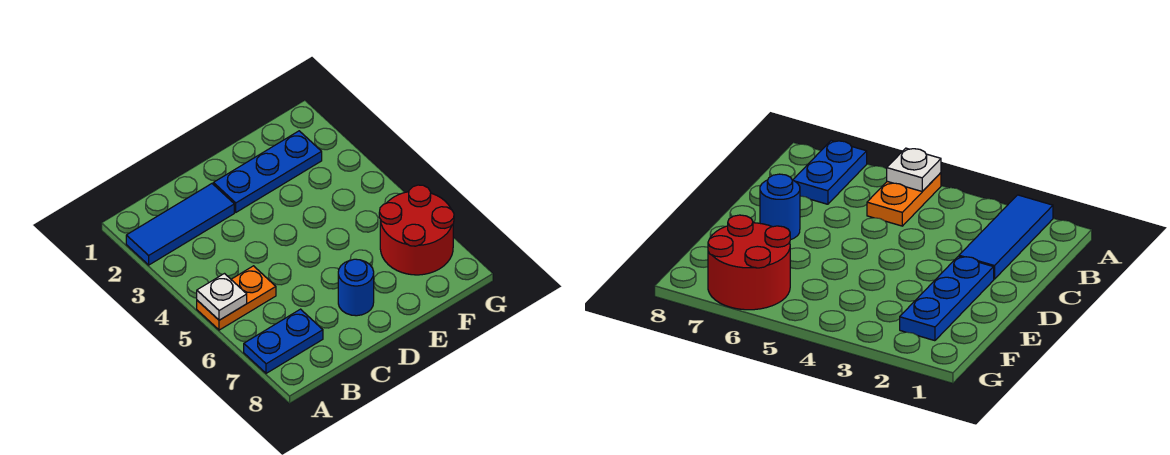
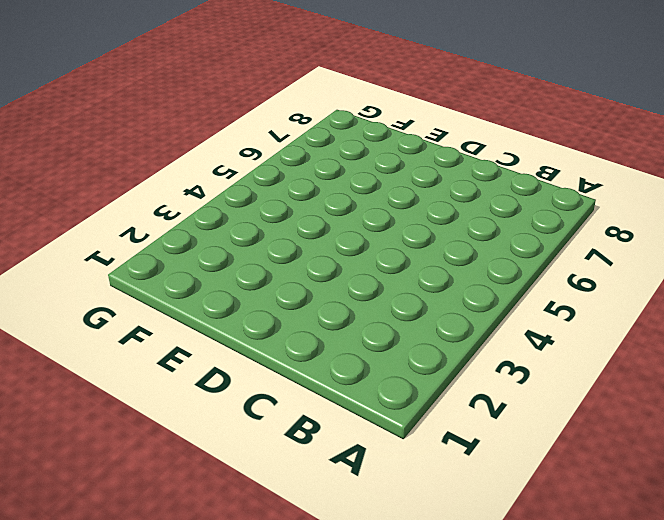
none -> blue 1x3 tile [126,184,234,265]
none -> orange 1x2 plate [197,266,276,330]

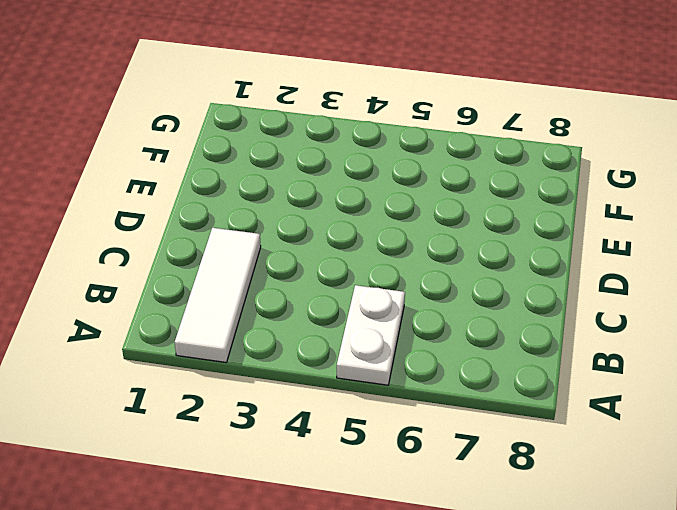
white 1x3 tile [175,228,261,362] -> blue 1x3 tile [126,184,234,265]
white 1x2 plate [337,285,405,385] -> orange 1x2 plate [197,266,276,330]
none -> blue 1x2 plate [244,309,323,373]
none -> blue 1x3 plate [213,131,322,212]

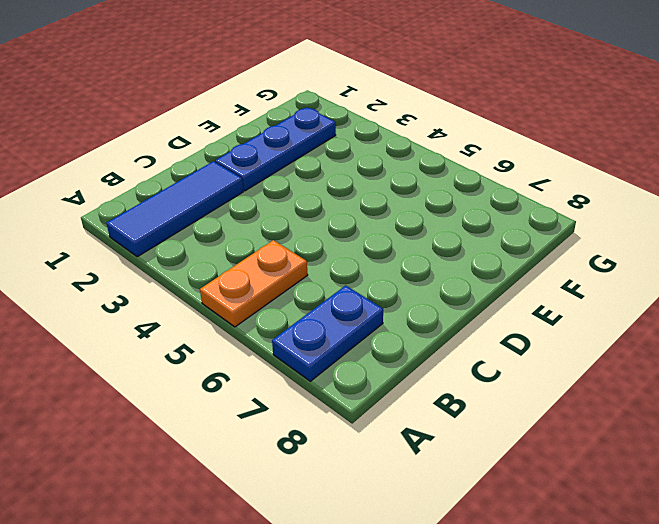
none -> blue 1x1 round brick [338,259,374,316]
none -> red 2x2 round brick [379,185,454,275]

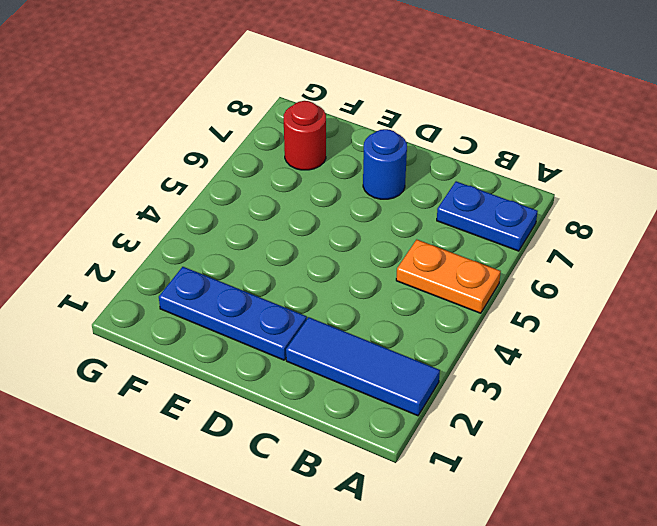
red 1x1 round brick [284,101,326,170] -> red 2x2 round brick [379,185,454,275]
none -> white 1x1 plate [197,274,247,320]

